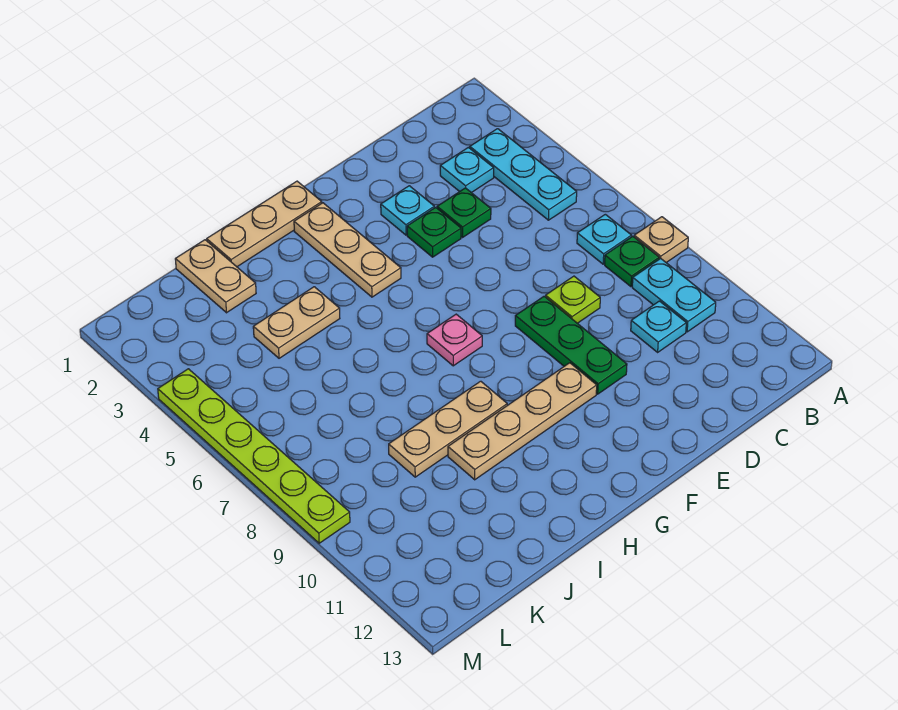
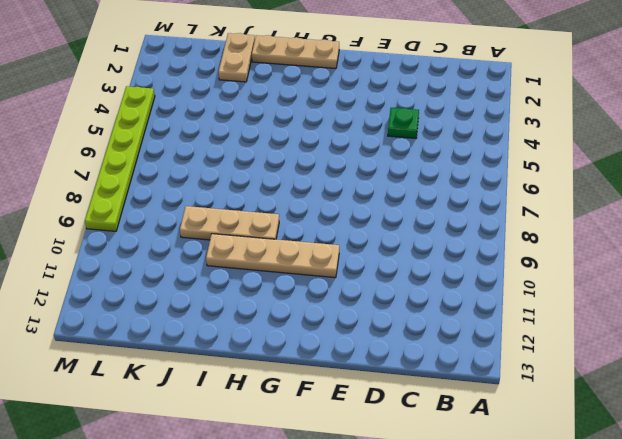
none -> tan 1x1 plate [634,217,688,263]
none -> cyan 1x3 plate [470,129,577,220]
none -> cyan 1x1 plate [577,214,632,264]

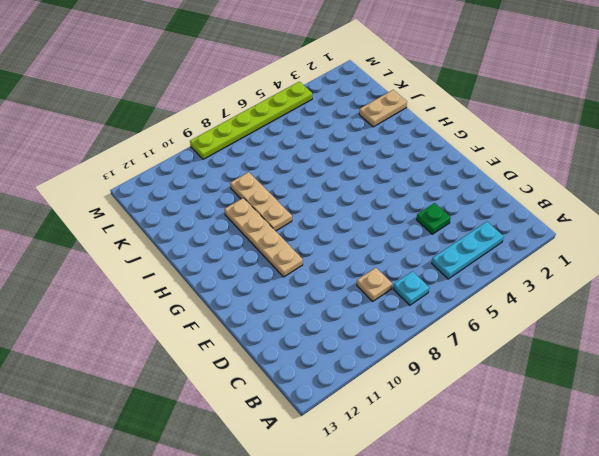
tan 1x1 plate [357,268,392,301] -> tan 1x1 plate moved to [634,217,688,263]
none -> green 1x1 plate [605,236,659,287]
none -> cyan 1x2 plate [632,258,716,332]
none -> cyan 1x1 plate [440,147,494,193]

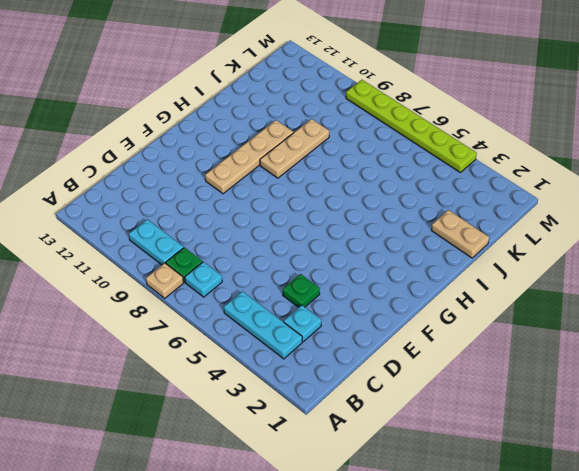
none -> cyan 1x1 plate [631,301,686,352]
none -> lime 1x1 plate [546,276,600,323]
none -> cyan 1x1 plate [381,186,434,235]

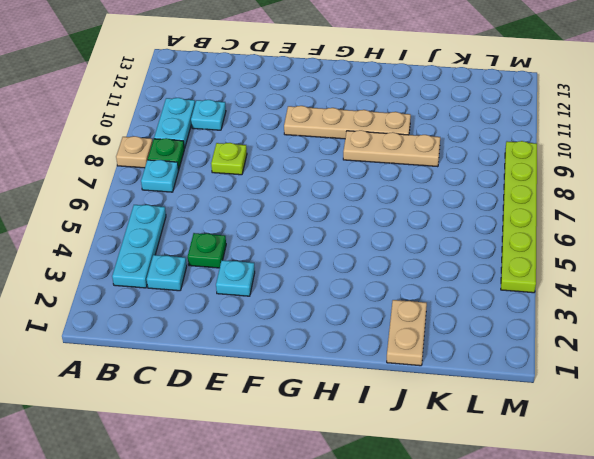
none -> green 1x1 plate [407,207,461,257]
none -> green 1x3 plate [515,296,627,394]
none -> tan 1x3 plate [207,181,322,267]

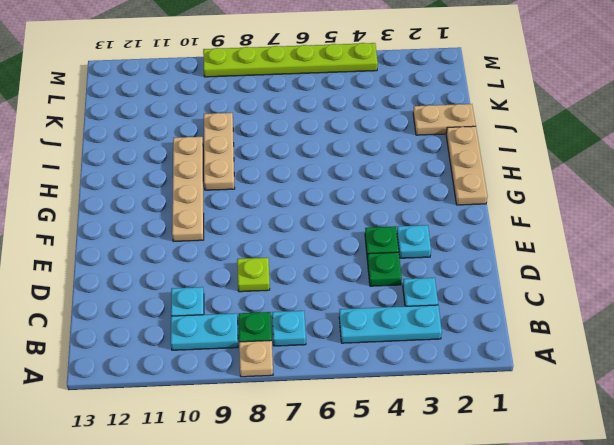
none -> green 1x3 plate [515,296,627,394]
none -> tan 1x3 plate [294,203,401,297]
none -> pink 1x1 plate [427,314,482,366]

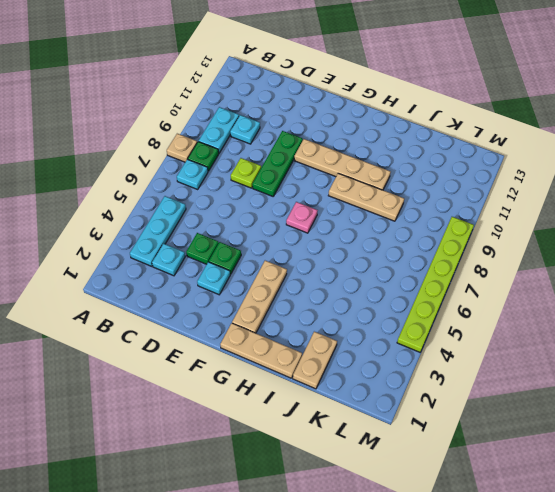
none -> tan 1x2 plate [253,287,340,358]

